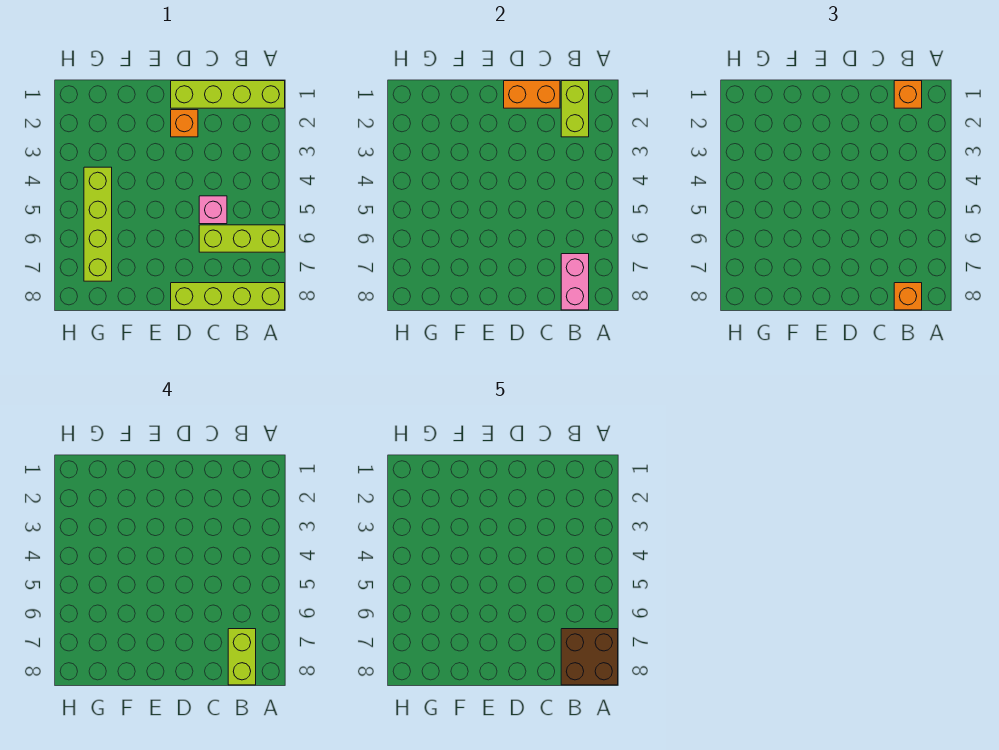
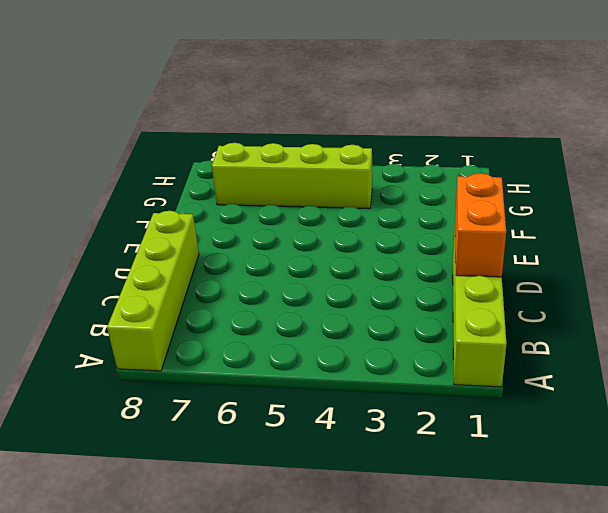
none -> lime 1x3 brick [199,225,285,252]
none -> pink 1x1 brick [199,196,227,224]
none -> orange 1x1 brick [171,110,198,137]

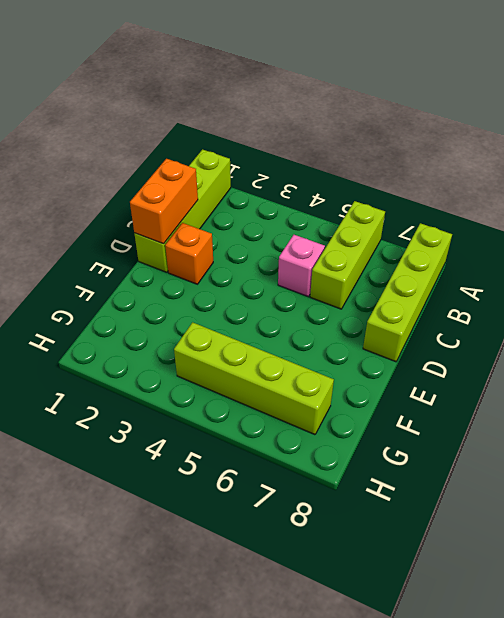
none -> lime 1x2 brick [561,81,589,137]
none -> pink 1x2 brick [561,254,589,310]
none -> orange 1x1 brick [894,81,922,108]

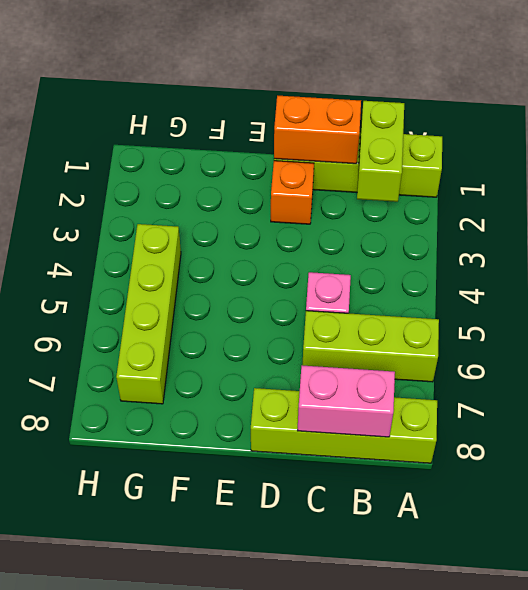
pink 1x2 brick [298,365,395,437] -> pink 1x2 brick turned to [561,254,589,310]
none -> orange 1x1 brick [894,81,922,108]
none -> orange 1x1 brick [894,283,922,310]
none -> lime 1x2 brick [228,629,256,685]

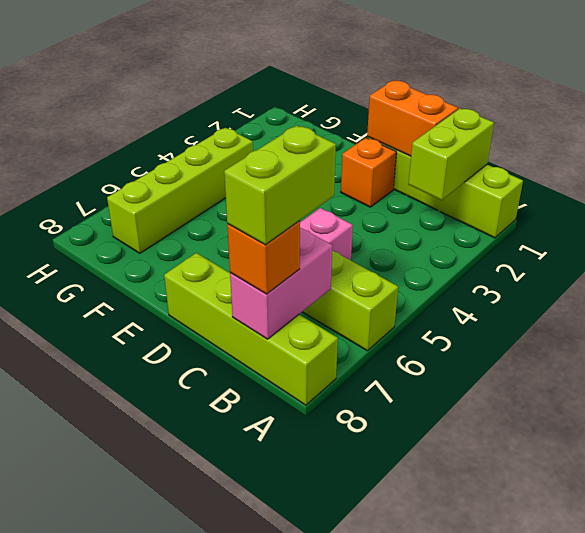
none -> orange 1x1 brick [894,81,922,108]
none -> brown 2x2 brick [561,629,618,685]

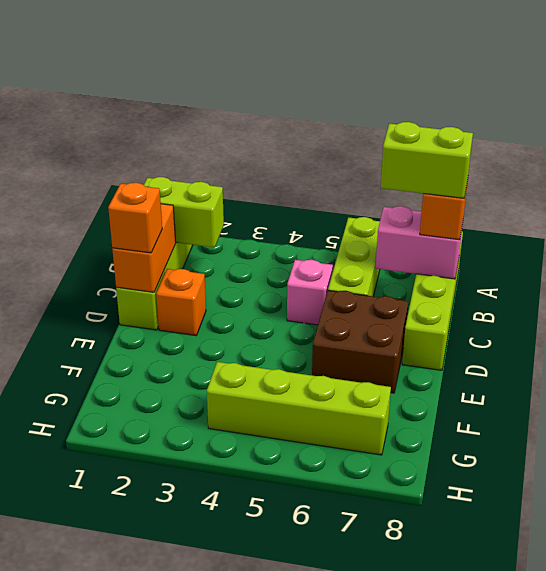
orange 1x1 brick [108,183,162,253] -> orange 1x1 brick moved to [894,81,922,108]
brown 2x2 brick [312,290,409,393] -> brown 2x2 brick moved to [561,629,618,685]

